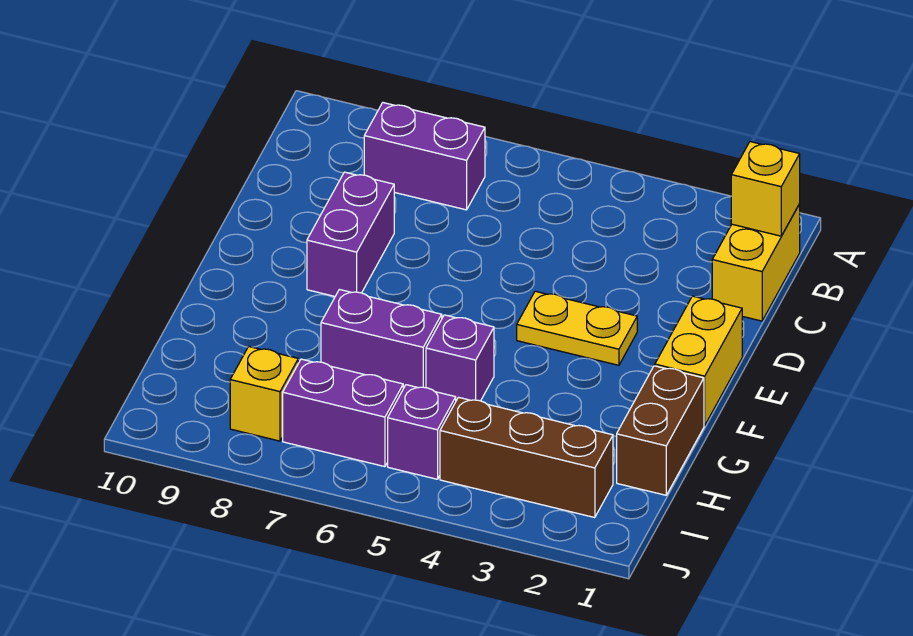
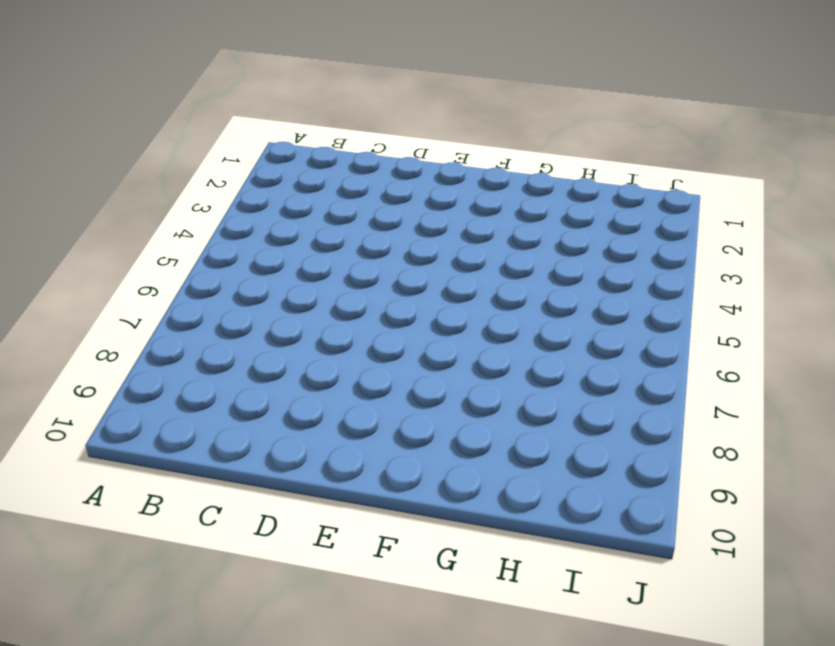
none -> yellow 1x2 brick [712,204,800,321]
none -> purple 1x2 brick [364,103,485,210]
none -> purple 1x2 brick [307,172,394,296]

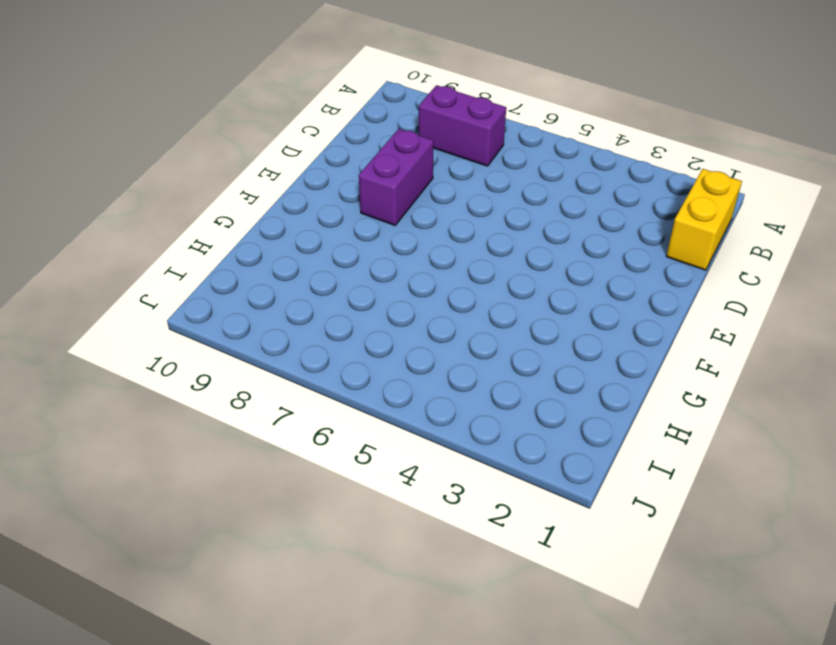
none -> yellow 1x2 brick [655,296,742,426]
none -> yellow 1x2 plate [517,291,637,365]
none -> brown 1x2 brick [617,366,704,495]

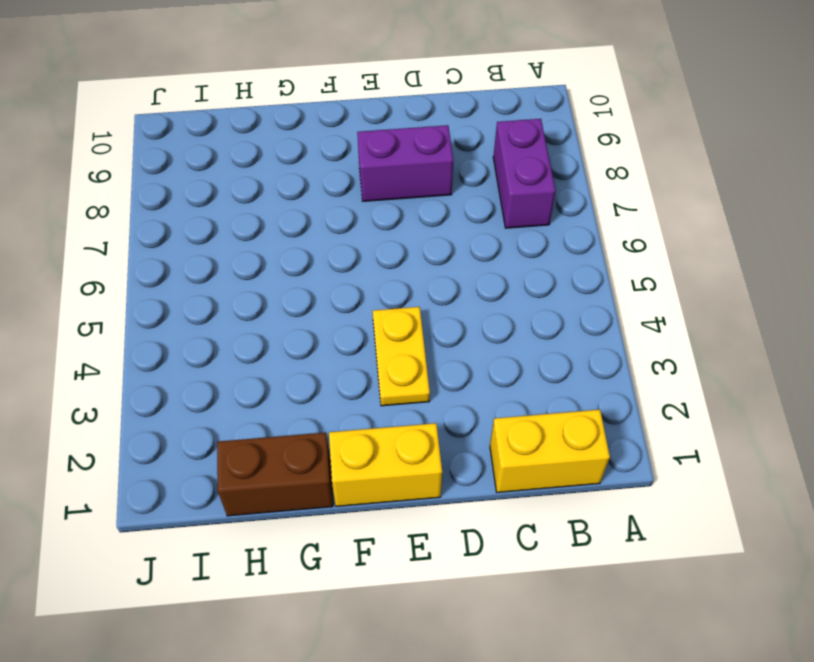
none -> purple 1x1 brick [426,315,494,401]
none -> purple 1x2 brick [321,290,442,388]
none -> brown 1x3 brick [440,397,613,518]

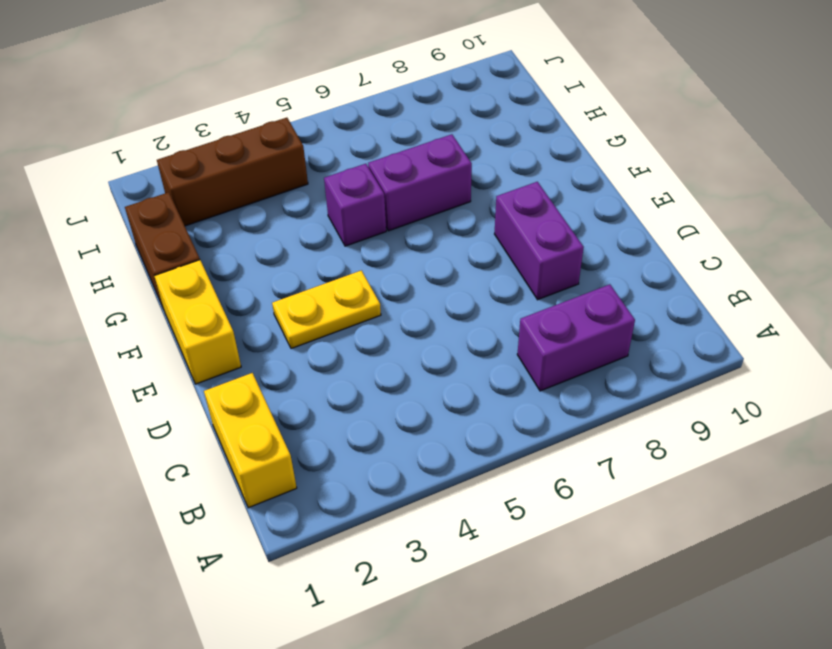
none -> purple 1x1 brick [388,385,456,479]
none -> purple 1x2 brick [283,359,403,467]
none -> yellow 1x1 brick [230,347,298,441]

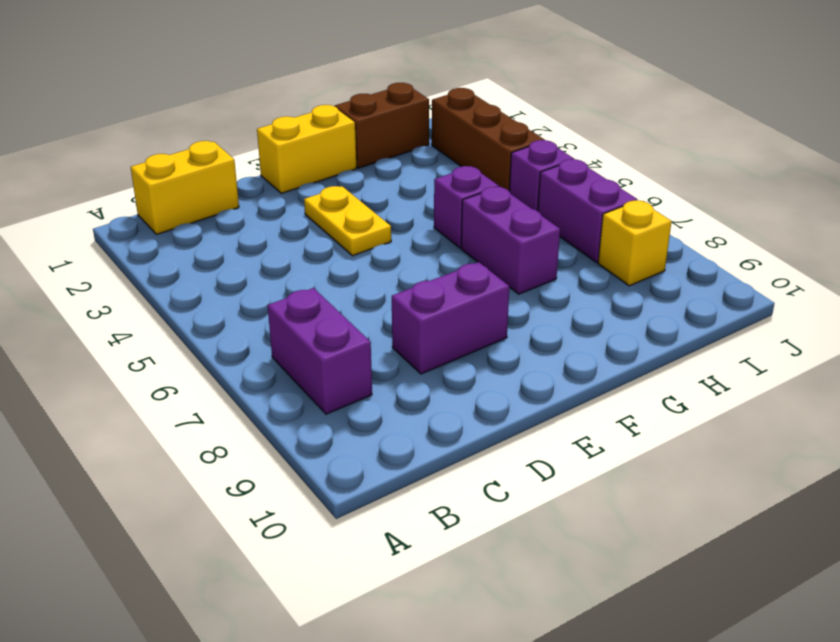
none -> yellow 1x1 brick [731,142,800,236]

